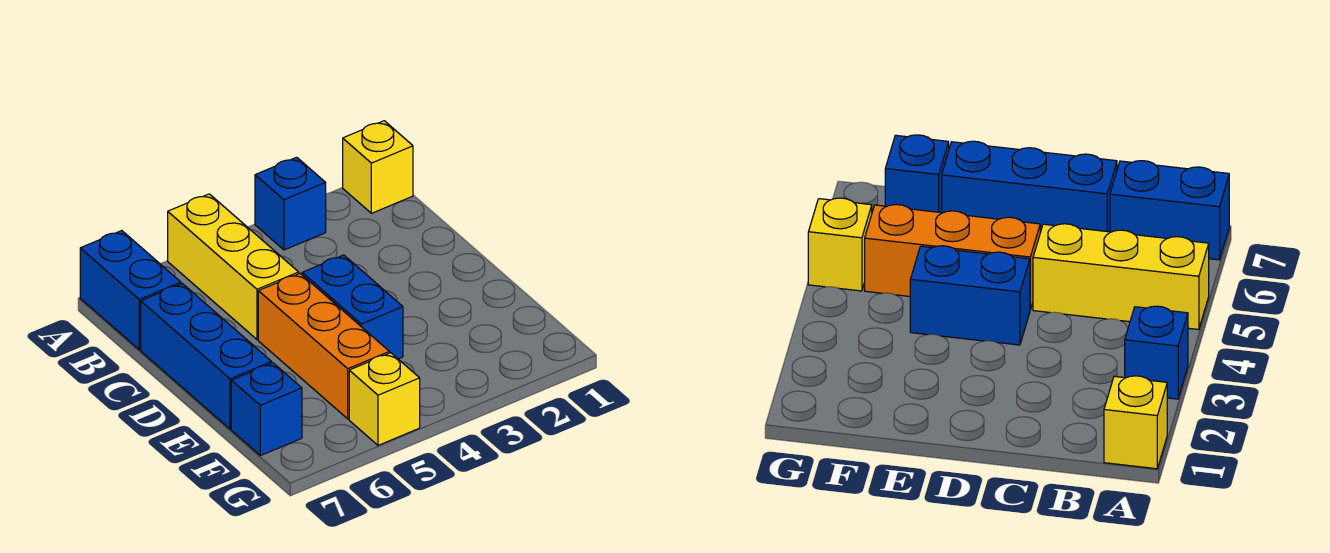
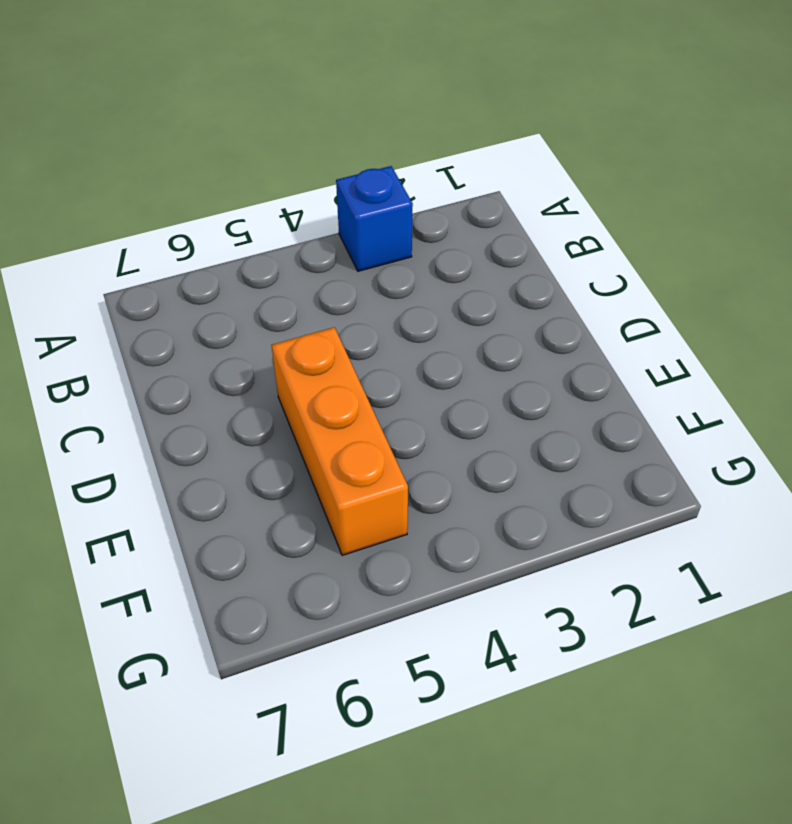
none -> yellow 1x1 brick [343,121,413,213]
none -> yellow 1x3 brick [168,194,299,340]

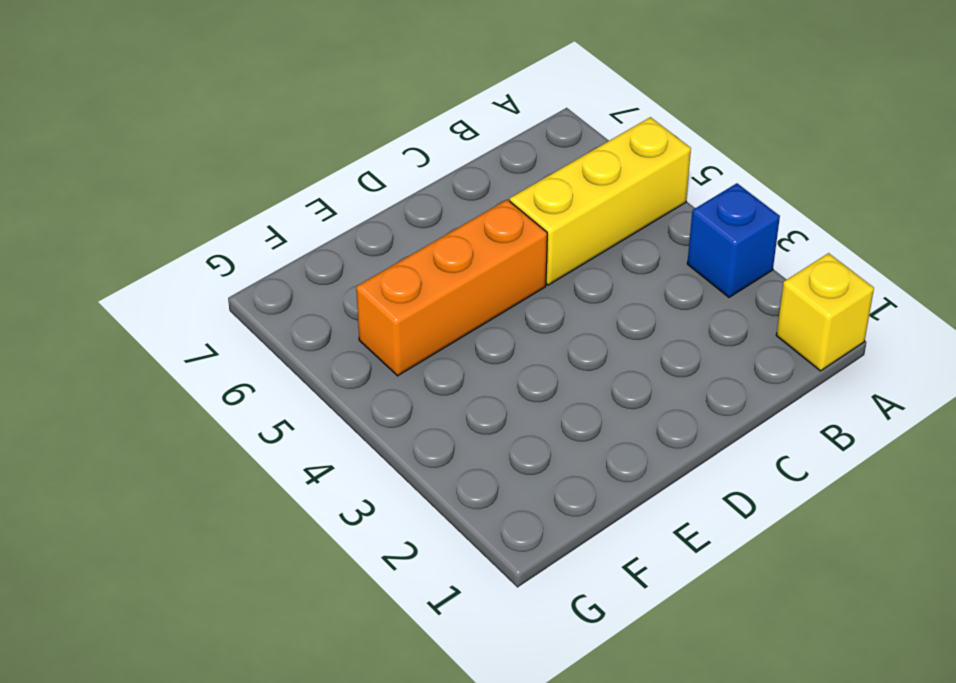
none -> blue 1x2 brick [80,231,181,350]
none -> blue 1x3 brick [141,284,272,429]

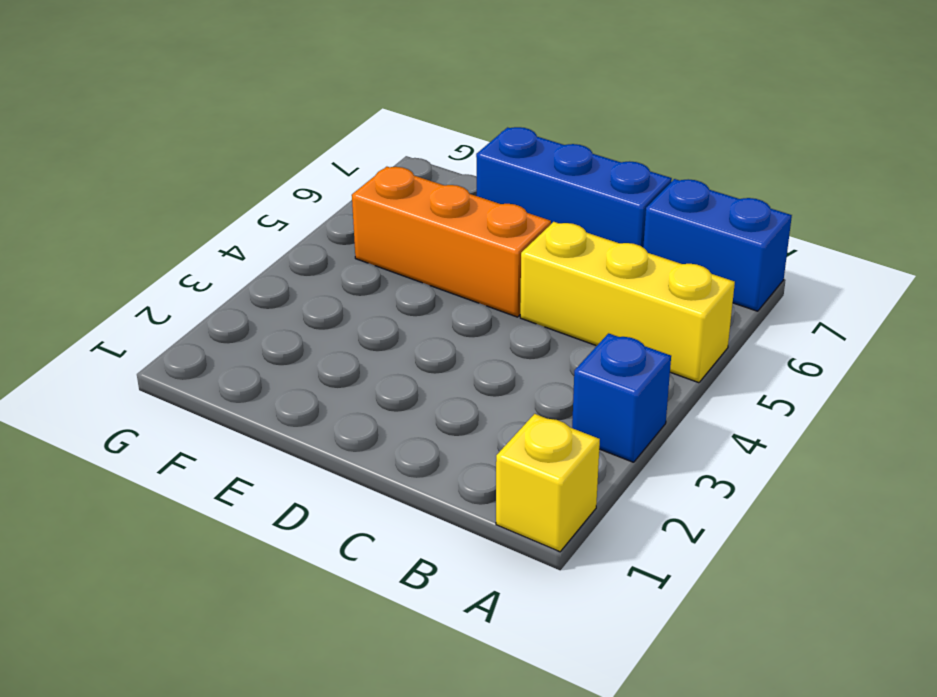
none -> blue 1x2 brick [302,255,403,359]
none -> blue 1x1 brick [231,363,302,456]

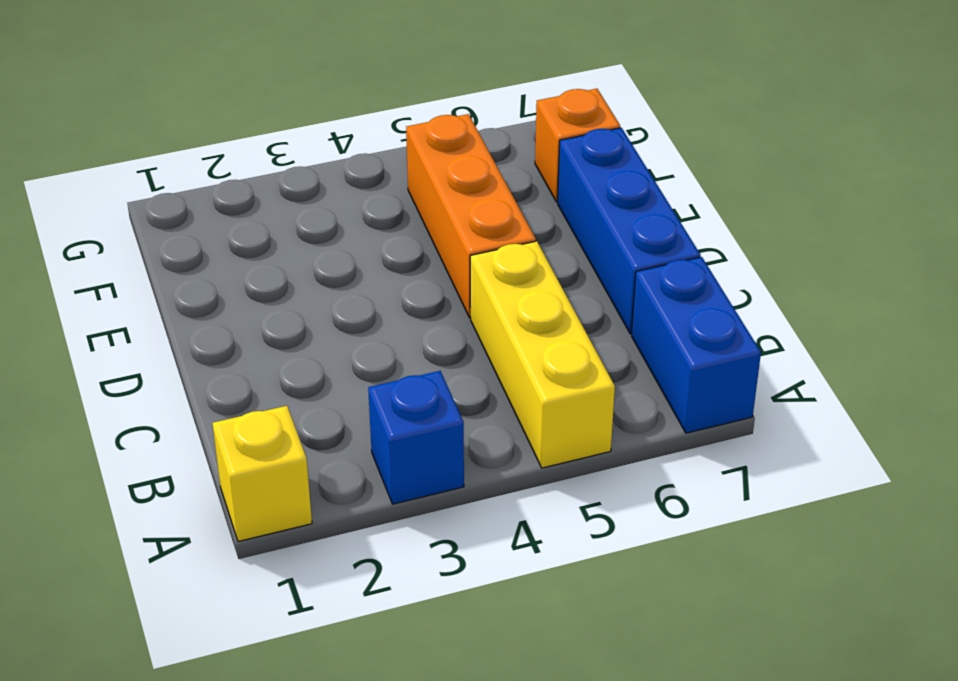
orange 1x1 brick [535,89,620,202] -> blue 1x1 brick [231,363,302,456]
none -> blue 1x2 brick [302,255,403,359]
none -> yellow 1x1 brick [349,353,420,445]

